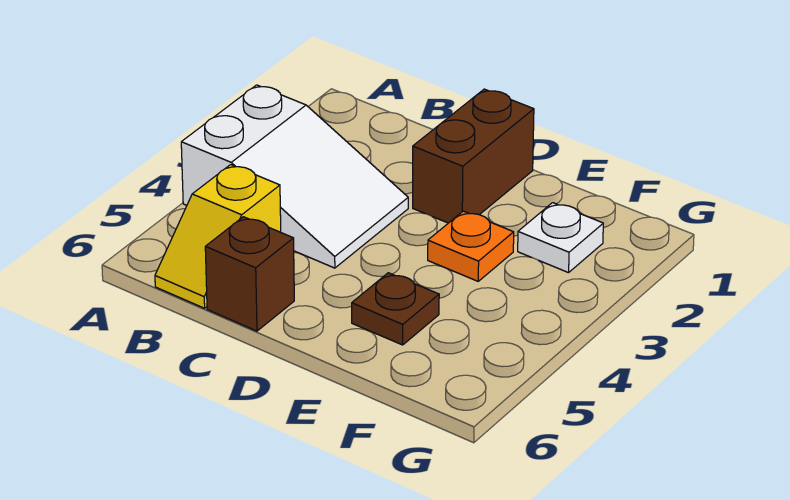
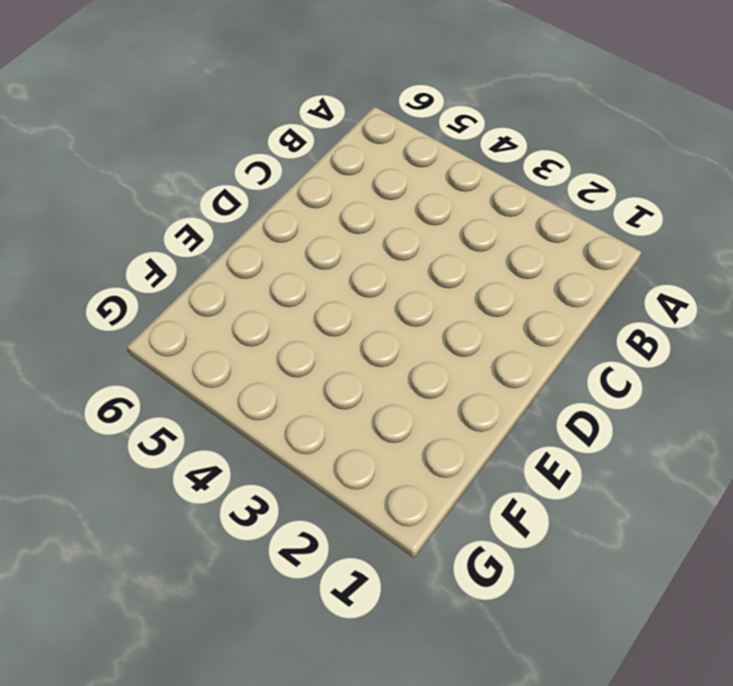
none -> white 2x3 slope [181,85,408,268]
none -> yellow 1x2 slope [155,165,281,308]

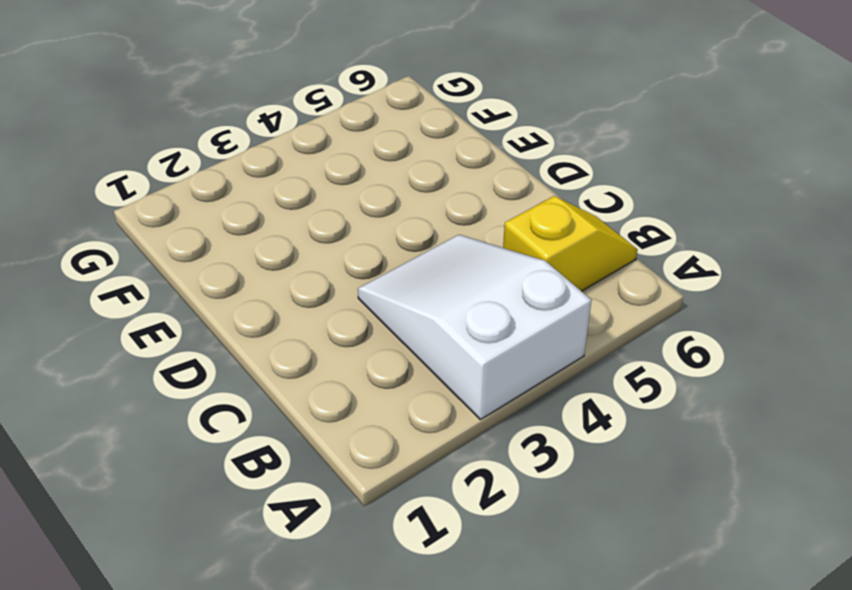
none -> brown 1x1 brick [205,217,294,331]
none -> brown 1x2 brick [413,89,534,223]

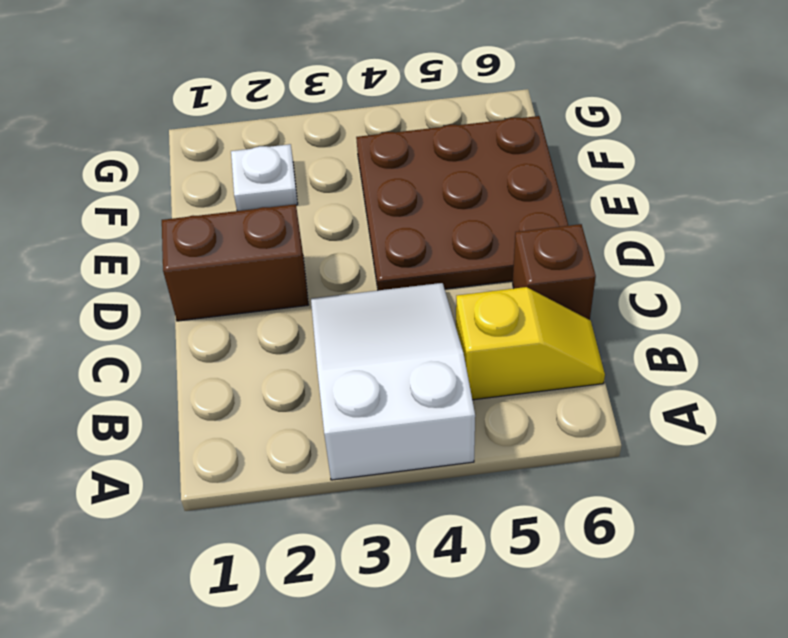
brown 3x3 plate [356,116,568,290] -> brown 1x1 plate [352,273,439,345]
none -> orange 1x1 plate [428,211,514,281]

